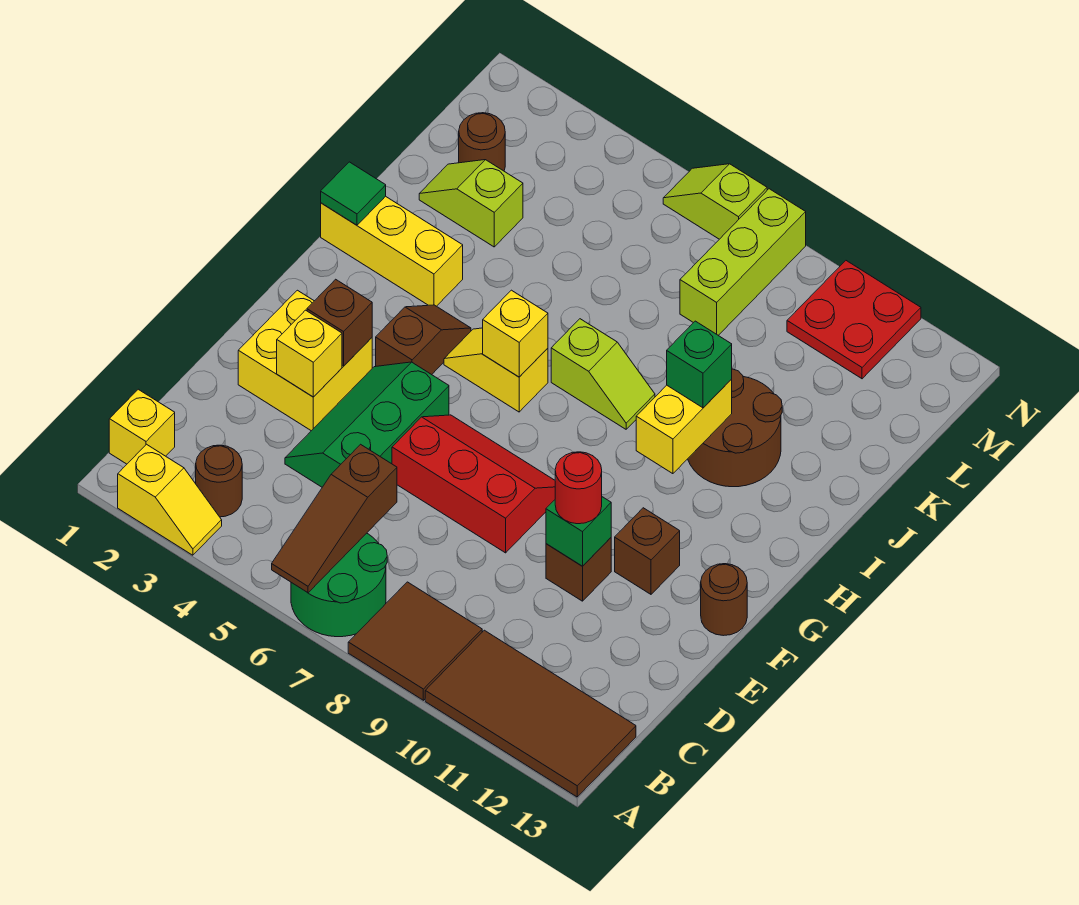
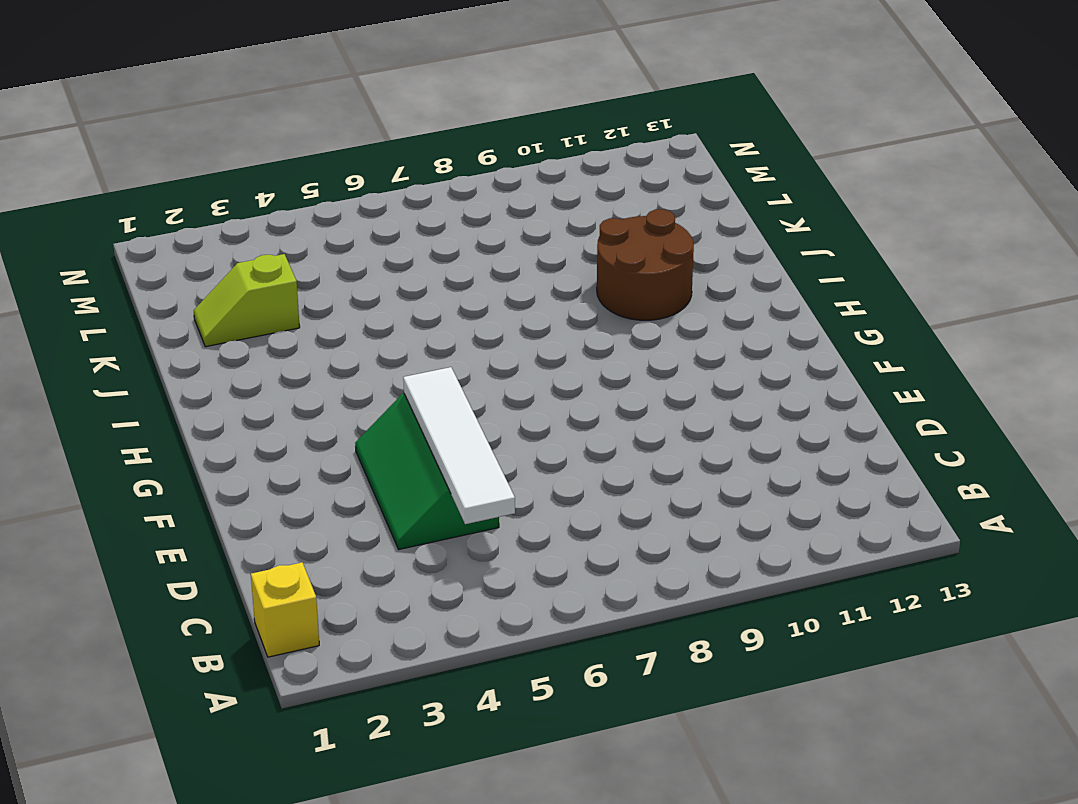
white 1x4 tile [403,367,515,524] -> none
none -> yellow 1x2 slope [118,444,222,555]
none -> green 2x2 round brick [291,533,387,637]
none -> brown 2x2 tile [348,582,482,700]
none -> brown 2x4 tile [425,630,636,797]

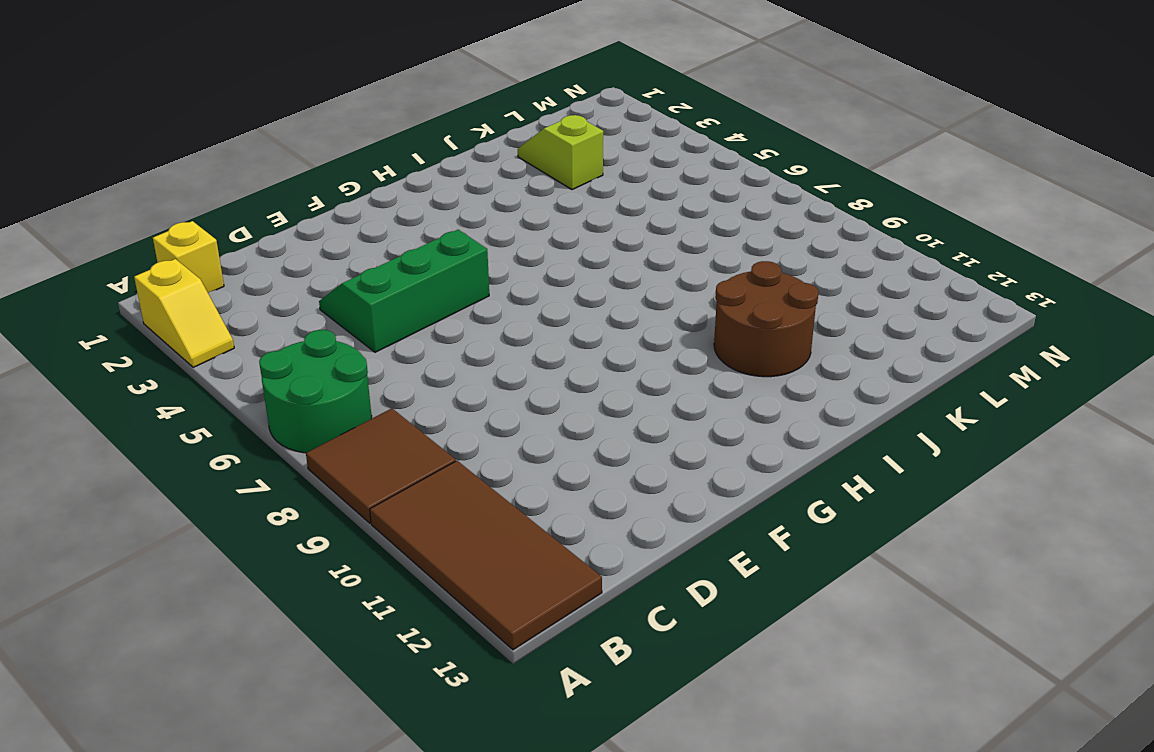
none -> brown 1x1 round brick [196,445,242,517]
none -> yellow 2x2 brick [238,290,372,431]
none -> red 2x3 slope [392,415,555,553]
none -> brown 1x1 brick [546,538,611,601]

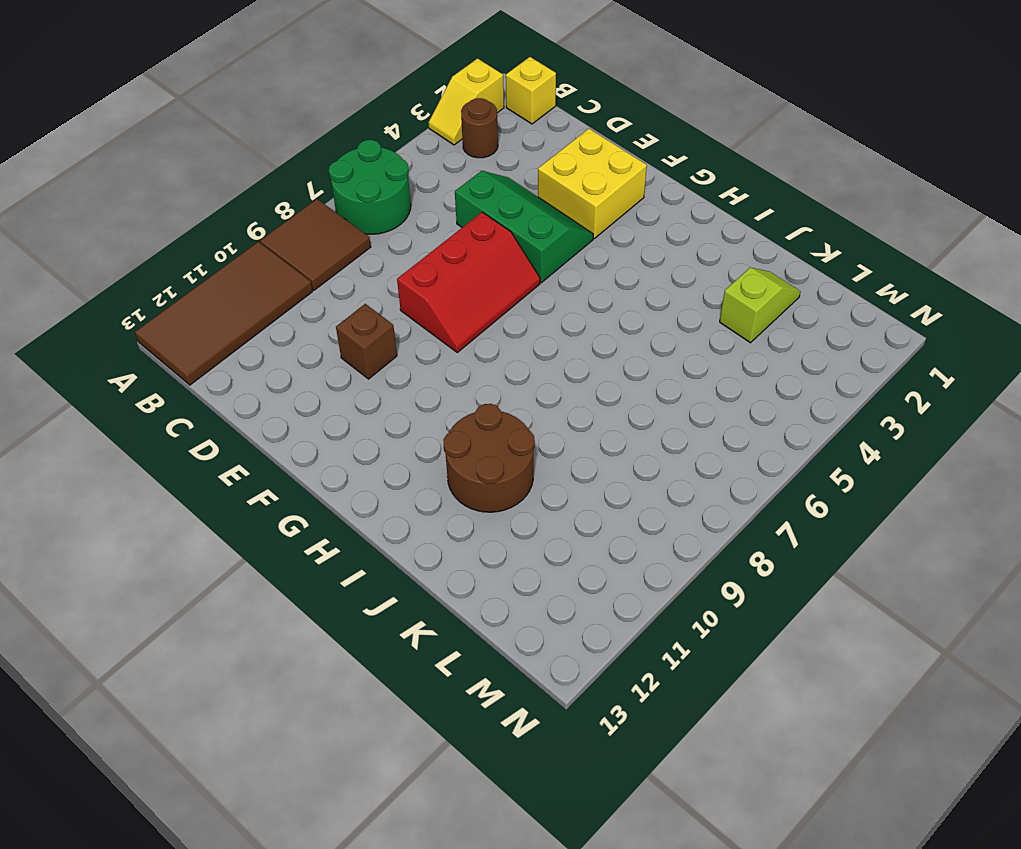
none -> brown 1x1 brick [615,508,680,594]
none -> brown 1x1 round brick [701,564,747,636]
none -> brown 1x2 slope [376,305,471,375]
none -> yellow 1x2 slope [444,328,548,412]

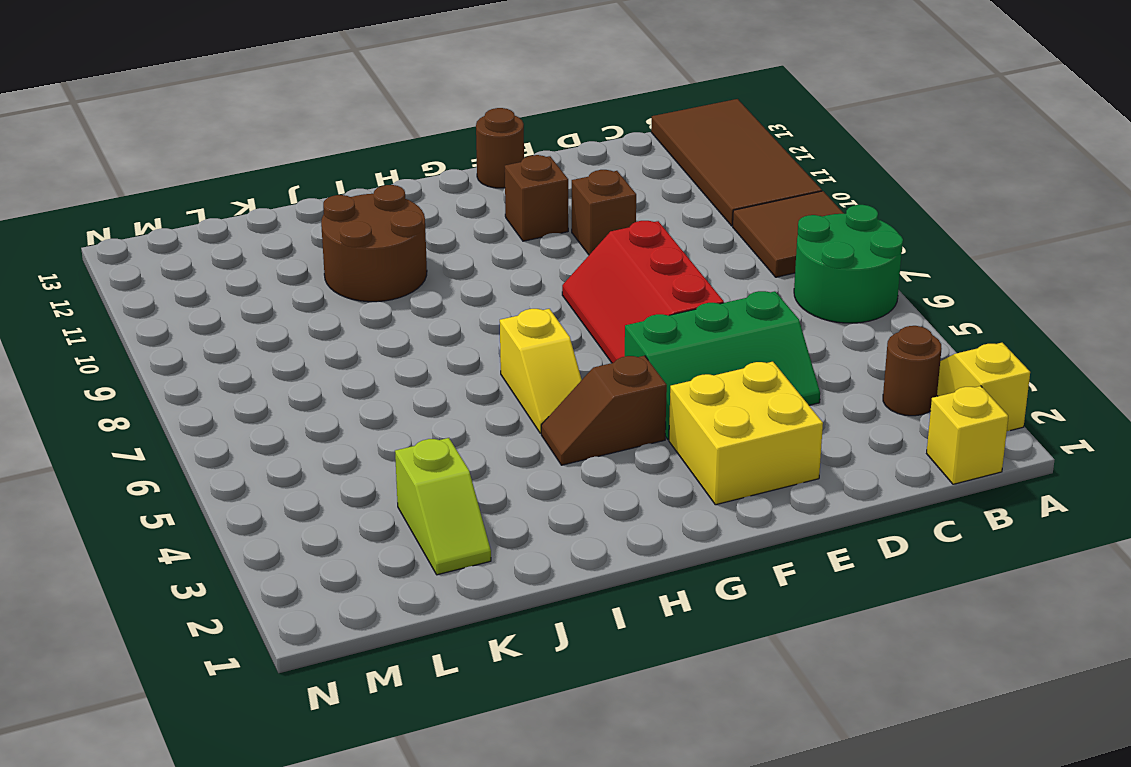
none -> yellow 1x3 brick [321,196,463,306]
none -> lime 1x2 slope [551,319,655,429]
none -> brown 1x1 round brick [459,113,505,171]
none -> lime 1x3 brick [680,189,806,335]

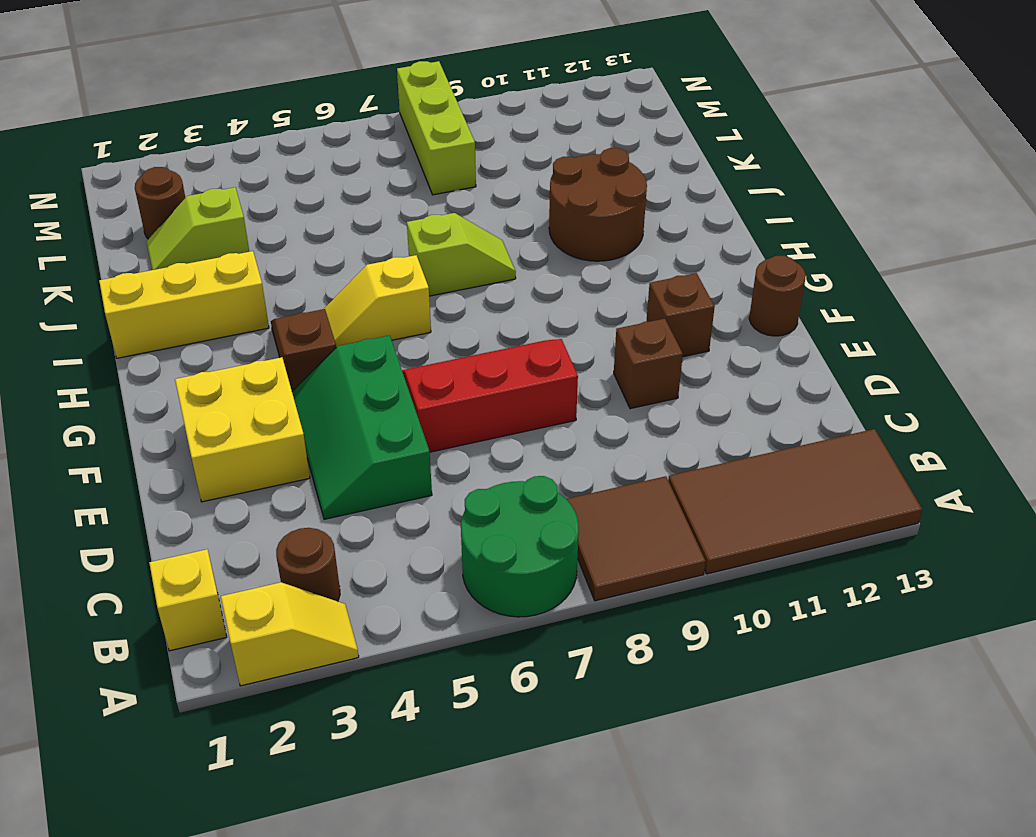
none -> red 2x2 plate [787,261,921,379]
none -> lime 1x2 slope [663,164,767,239]
none -> brown 1x3 slope [272,444,397,593]
none -> yellow 1x1 brick [277,310,342,397]

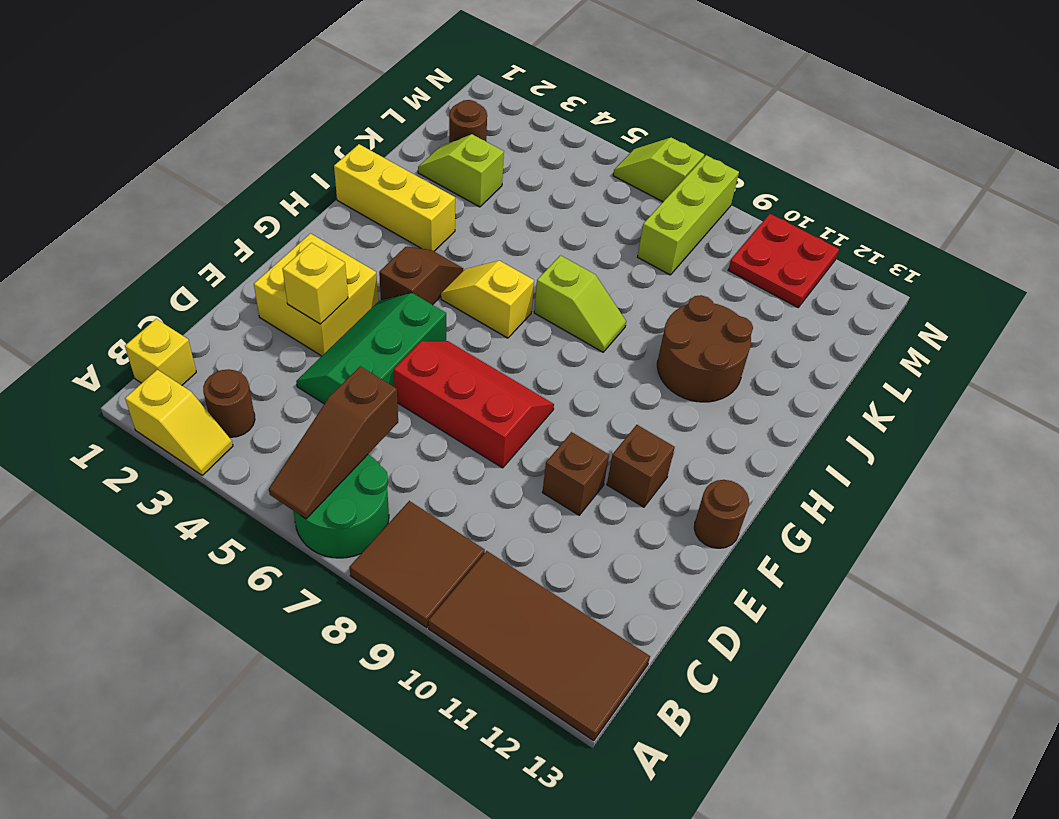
none -> green 1x1 brick [546,497,611,566]
none -> brown 1x1 brick [307,279,372,366]
none -> yellow 1x1 brick [483,290,548,377]
none -> yellow 1x2 brick [636,379,732,474]

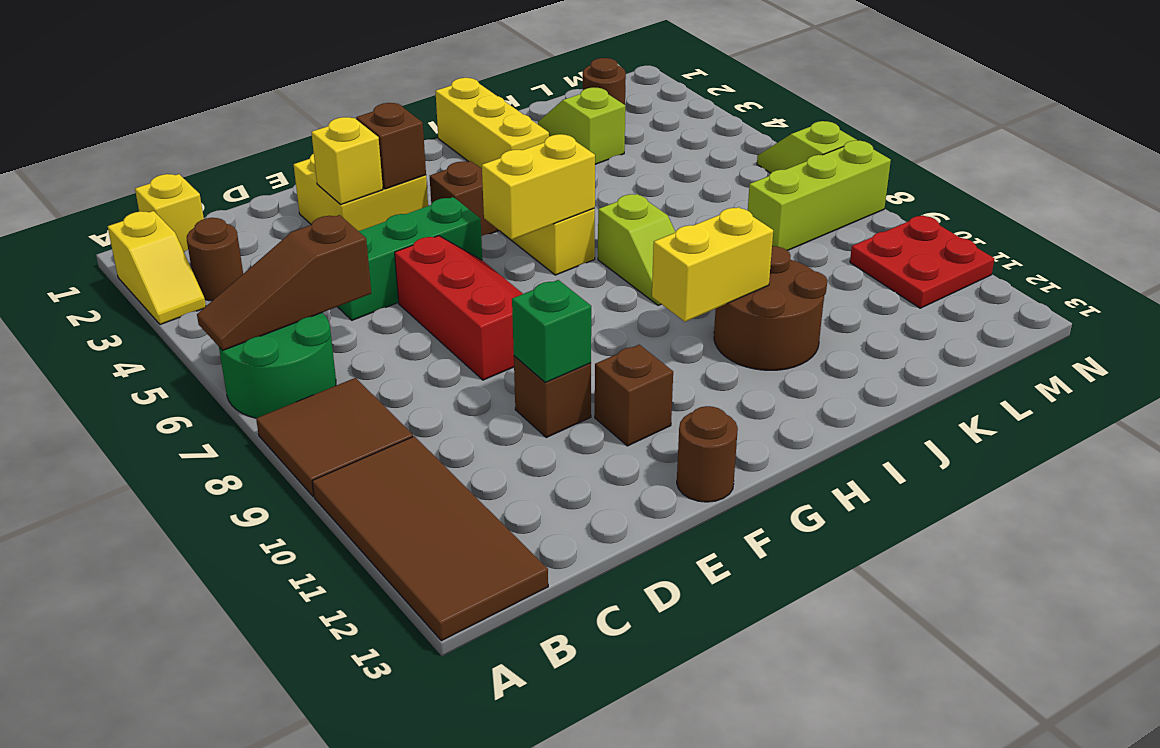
yellow 1x2 brick [482,134,595,240] -> yellow 1x1 brick [483,290,548,377]
none -> green 1x1 tile [321,162,386,225]
none -> red 1x1 round brick [555,452,602,524]
none -> green 1x1 brick [667,321,732,408]

